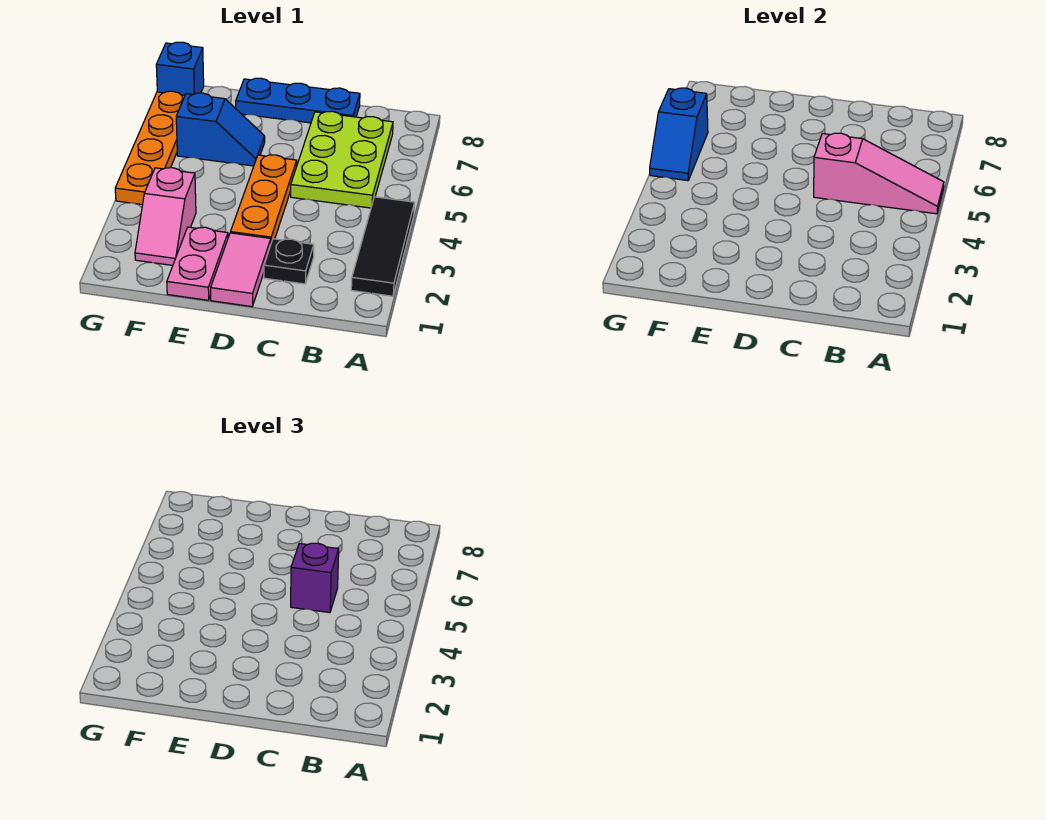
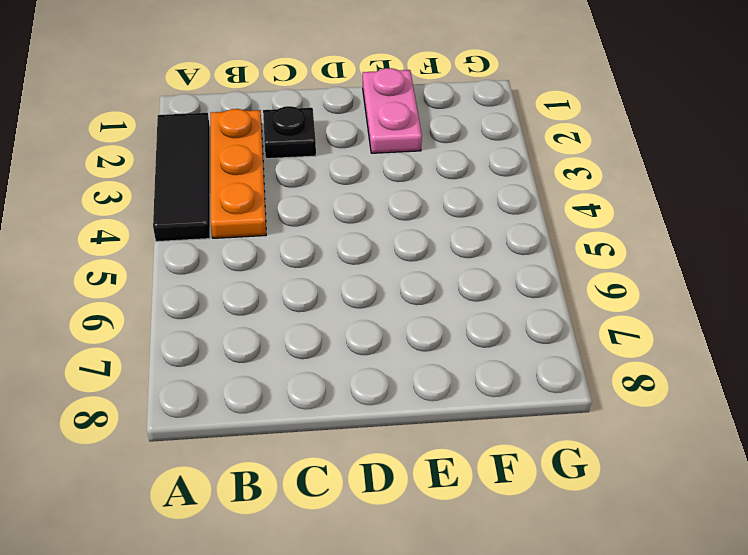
orange 1x3 plate [211,109,266,238] -> orange 1x3 plate moved to [231,155,297,242]
none -> lime 2x3 plate [291,111,393,208]
none -> blue 1x3 plate [236,78,360,123]
none -> pink 1x2 tile [211,233,271,307]

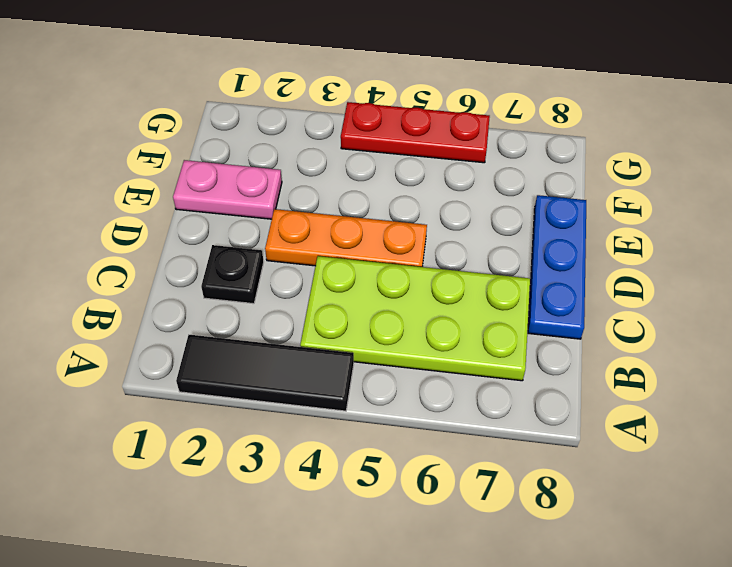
lime 2x4 plate [300,256,530,381] -> lime 2x3 plate [291,111,393,208]
red 1x3 plate [341,102,490,163] -> orange 1x4 plate [115,91,185,205]
none -> pink 1x2 tile [211,233,271,307]
none -> blue 1x2 slope [176,93,265,166]
none -> pink 1x2 slope [135,168,196,265]

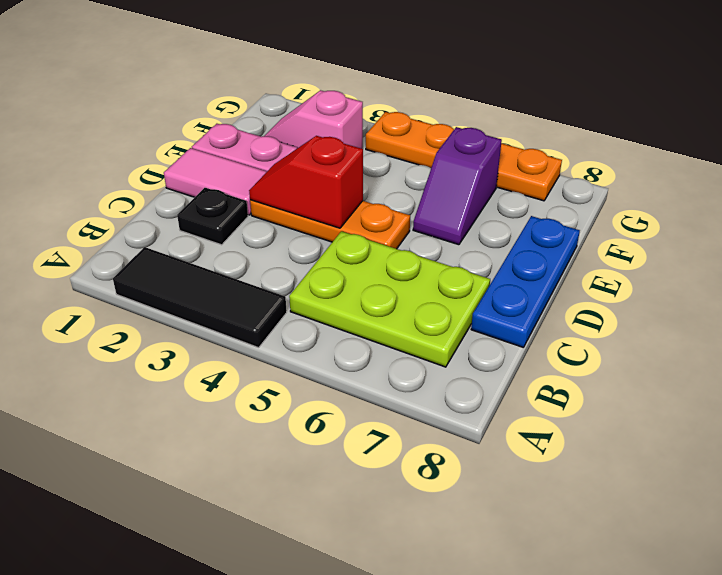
red 1x2 slope [249,136,363,228] -> none
purple 1x2 slope [413,127,502,245] -> blue 1x2 slope [176,93,265,166]
none -> blue 1x1 brick [156,42,204,95]
none -> pink 1x3 slope [814,133,944,214]
none -> blue 1x2 slope [650,88,708,181]

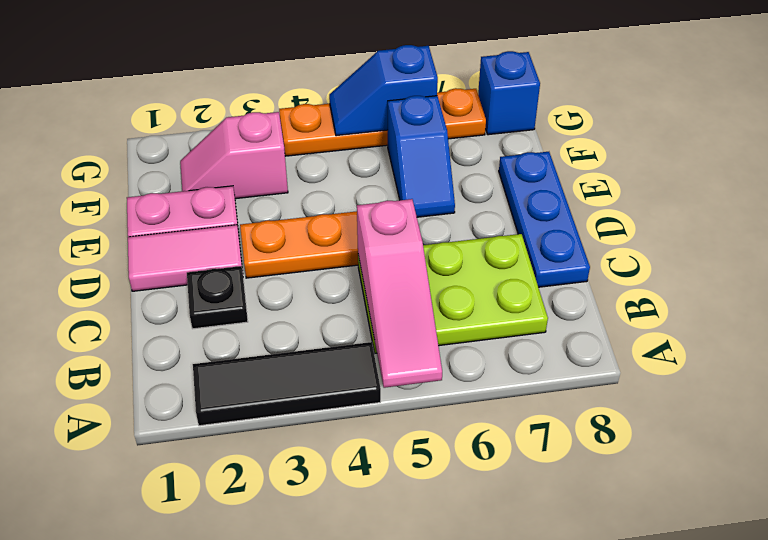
none -> purple 1x1 brick [291,543,339,613]

